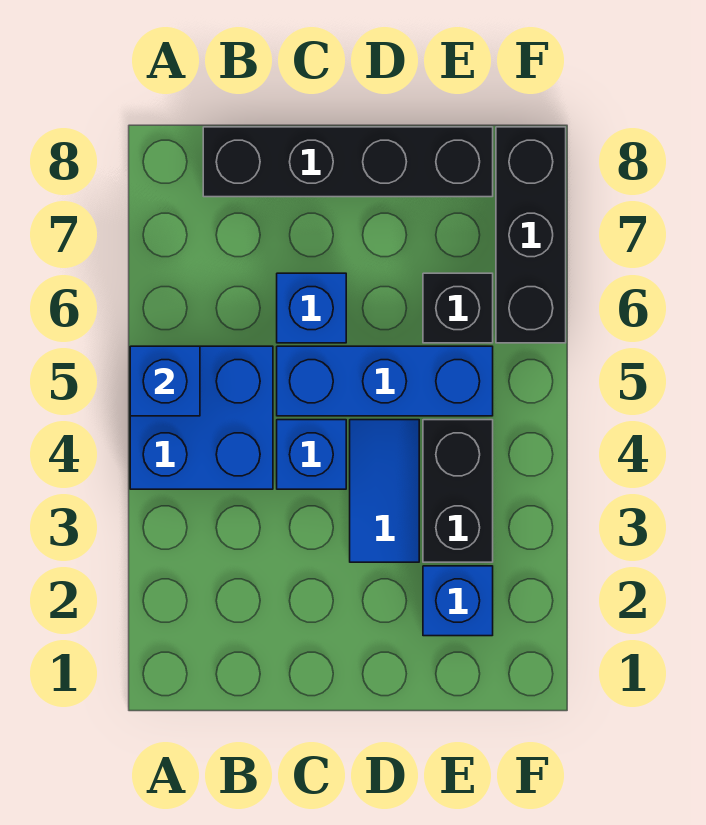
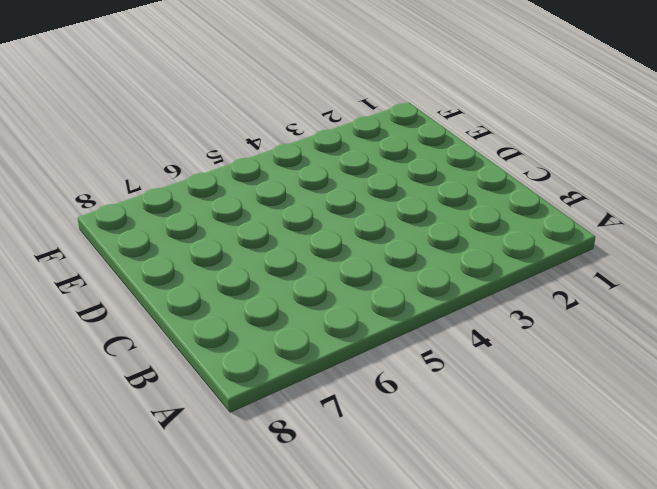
none -> blue 2x2 brick [130,346,273,489]
none -> black 1x4 brick [203,127,493,197]

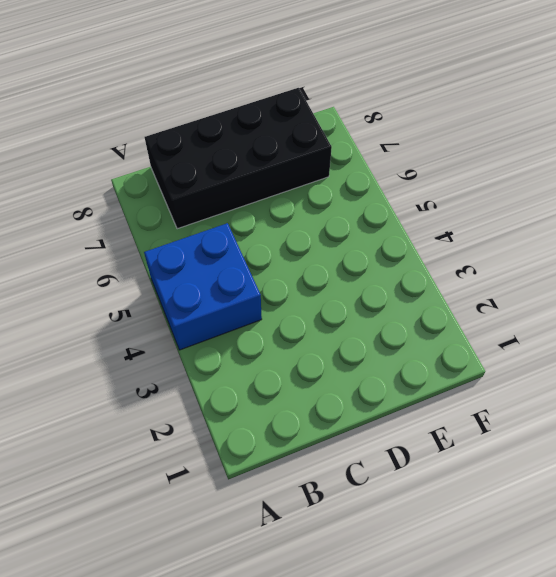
black 2x4 brick [144,88,332,229] -> black 1x4 brick [203,127,493,197]
none -> blue 1x1 brick [277,420,346,489]
none -> blue 1x3 brick [277,346,493,416]

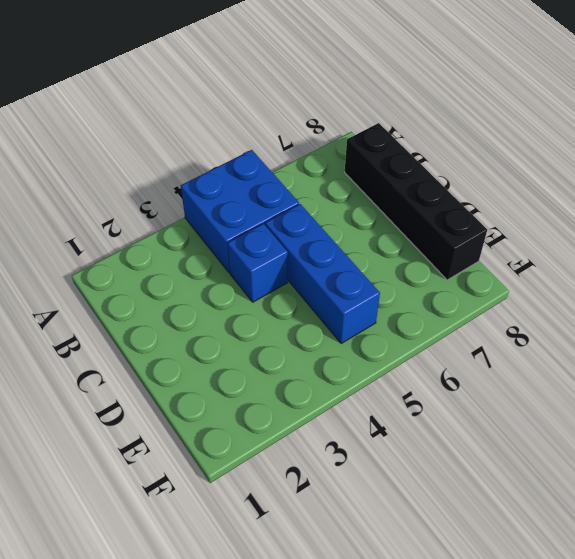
none -> blue 1x1 brick [277,273,346,343]
none -> blue 1x2 tile [350,420,419,562]

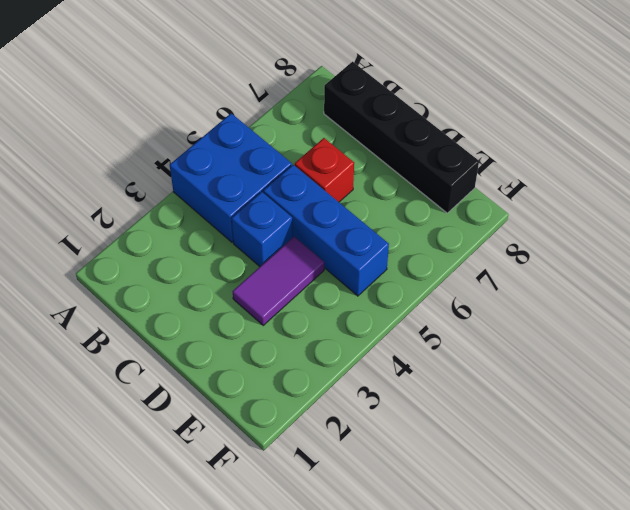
red 1x1 brick [295,138,354,202] -> blue 1x1 brick [277,273,346,343]
purple 1x2 tile [233,237,324,325] -> blue 1x2 tile [350,420,419,562]
none -> blue 1x1 brick [423,566,493,636]
none -> black 1x2 brick [423,420,493,562]

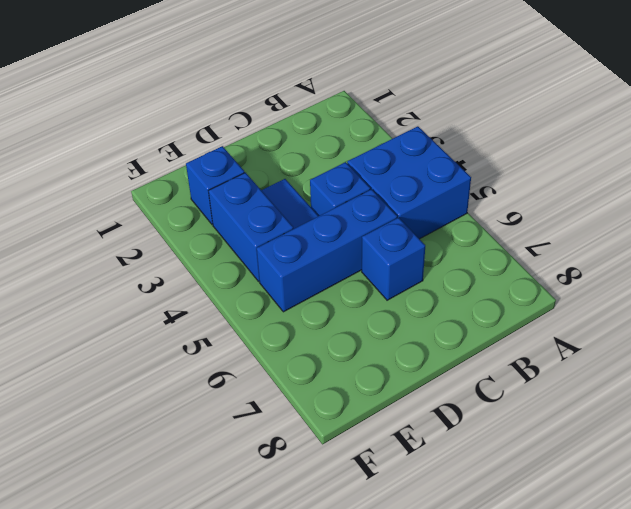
blue 1x2 brick [209,173,293,281] -> black 1x2 brick [423,420,493,562]
none -> black 1x4 brick [203,127,493,197]
none -> black 1x1 brick [423,273,493,343]

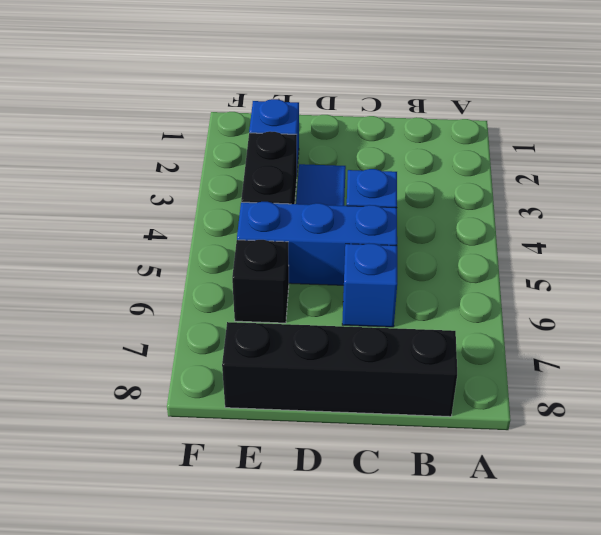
none -> blue 2x2 brick [130,346,273,489]
none -> black 1x3 brick [496,127,566,343]

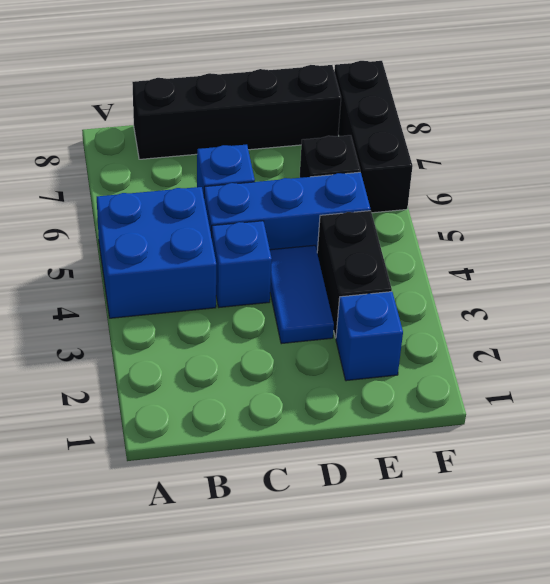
none -> blue 1x1 brick [130,346,200,416]

